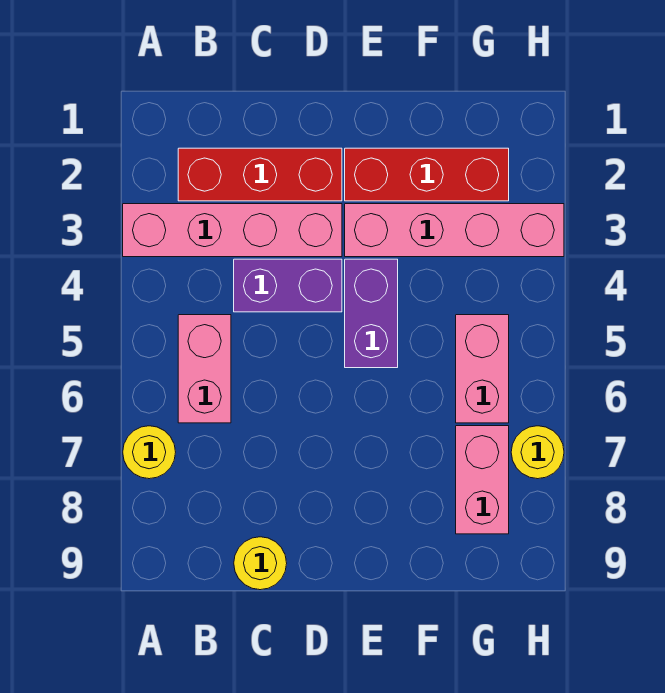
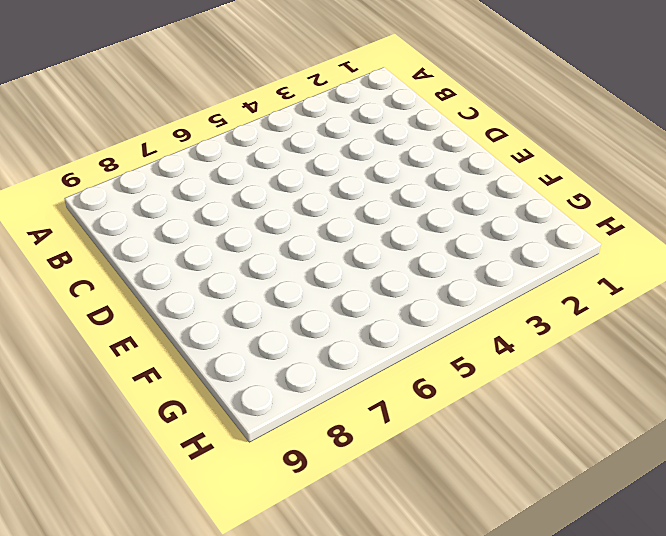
none -> pink 1x4 brick [123,204,342,257]
none -> yellow 1x1 round brick [123,426,176,479]
none -> red 1x3 brick [178,148,342,201]

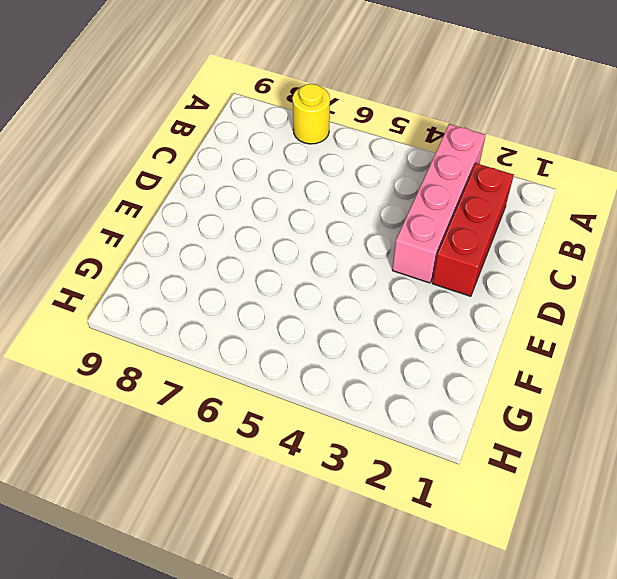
none -> pink 1x2 brick [178,315,231,423]
none -> purple 1x2 brick [234,259,342,312]
none -> yellow 1x1 round brick [234,537,287,590]

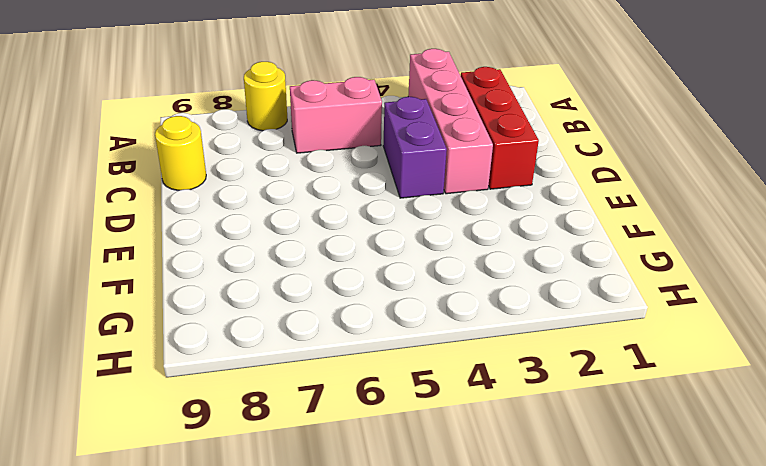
none -> red 1x3 brick [345,148,509,201]
none -> pink 1x4 brick [345,204,564,257]
none -> purple 1x2 brick [345,259,398,368]

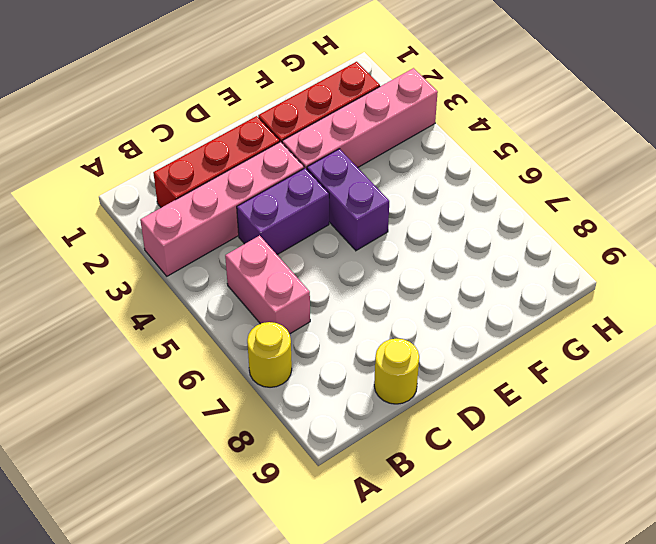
none -> pink 1x2 brick [456,315,509,423]
none -> pink 1x2 brick [456,426,509,534]
none -> yellow 1x1 round brick [511,426,564,479]

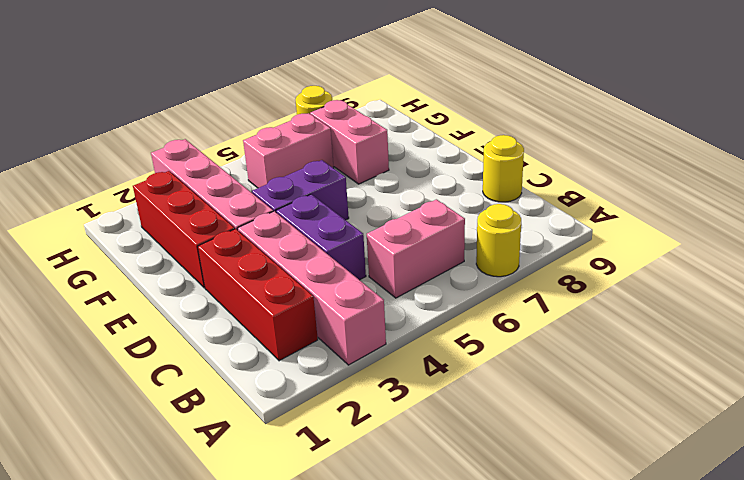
pink 1x2 brick [310,100,389,184] -> pink 1x2 brick turned to [456,426,509,534]

